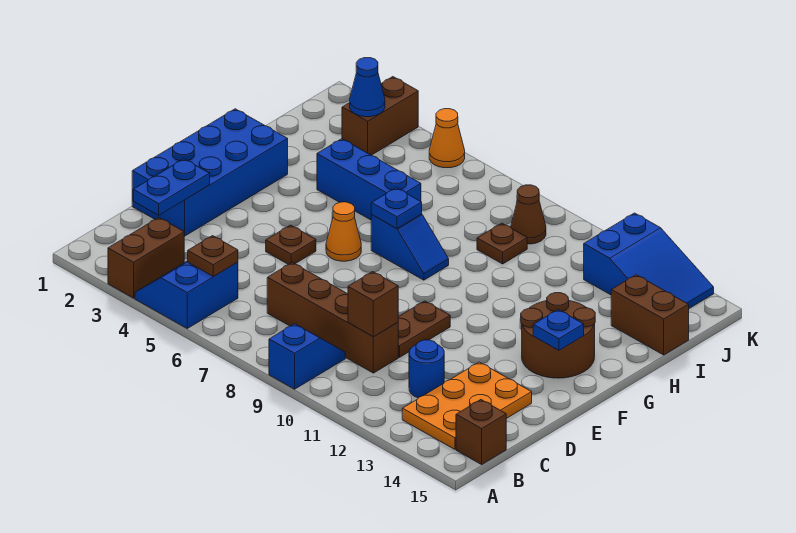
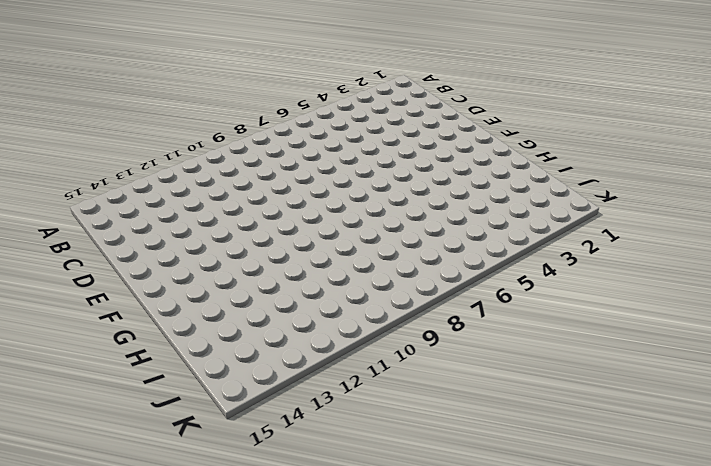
none -> brown 1x2 brick [108,218,184,298]
none -> blue 2x2 slope [135,261,238,328]
none -> blue 1x2 slope [269,324,345,389]

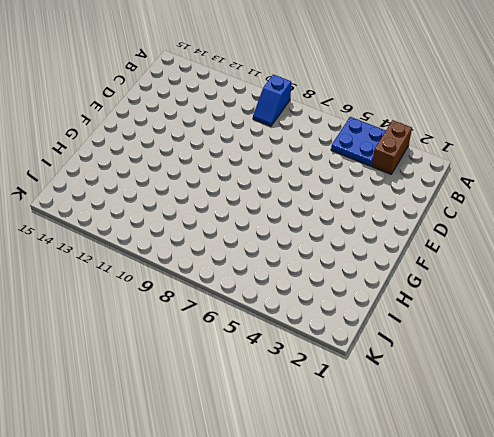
blue 2x2 plate [331,117,386,166] -> blue 2x2 slope [135,261,238,328]
none -> orange 2x3 plate [402,362,532,449]
none -> brown 1x1 brick [456,400,506,464]
none -> brown 1x4 brick [267,263,398,373]

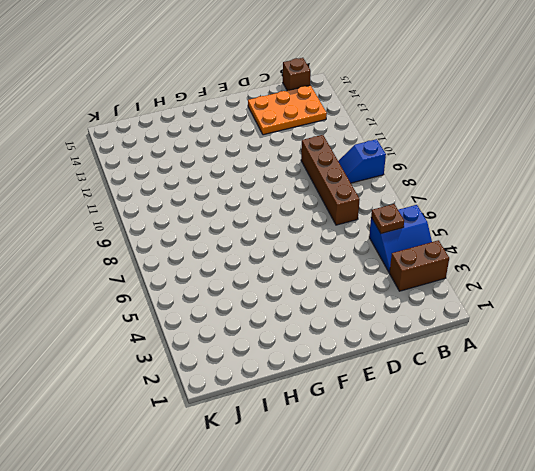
none -> blue 1x1 round brick [409,340,444,398]
none -> blue 2x4 brick [132,109,288,236]
none -> brown 1x2 plate [398,301,450,357]

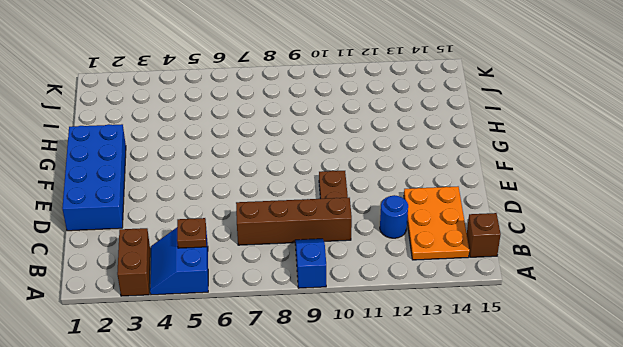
none -> brown 1x1 plate [266,225,316,265]
none -> orange 1x1 cone [326,202,361,261]
none -> brown 2x2 round brick [521,293,595,378]

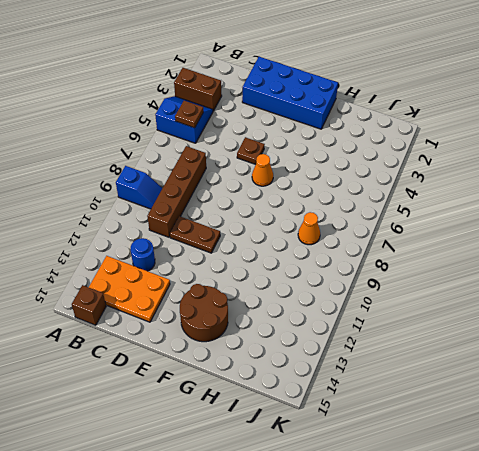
orange 1x1 cone [298,212,320,245] -> orange 1x1 cone moved to [429,109,465,168]
none -> blue 1x2 slope [371,214,449,280]
none -> blue 1x3 brick [317,139,421,220]
none -> brown 1x1 plate [477,223,527,264]

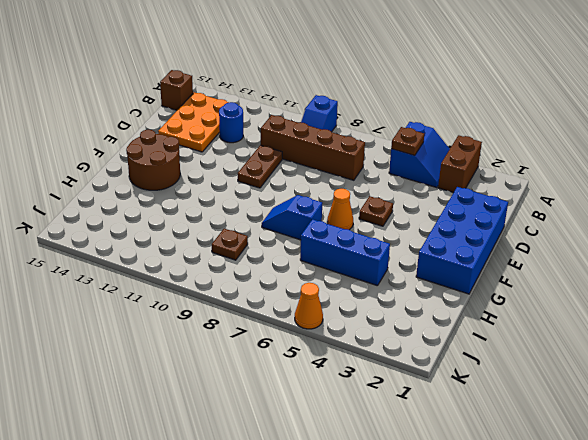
none -> brown 1x2 brick [611,275,689,355]
none -> brown 1x2 brick [342,77,418,155]
none -> brown 1x1 cone [511,185,546,244]

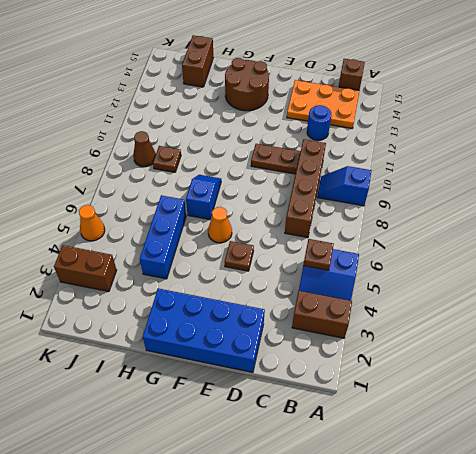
none -> blue 2x3 slope [584,213,714,308]
none -> blue 1x2 plate [133,159,210,215]
none -> brown 1x1 brick [348,272,398,337]

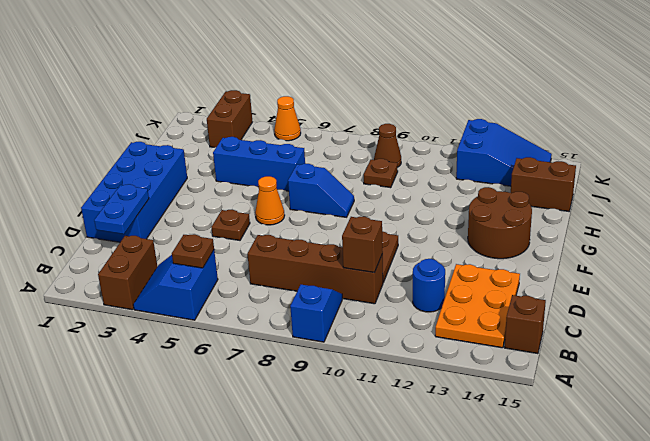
none -> blue 1x1 plate [533,310,584,350]
none -> blue 1x1 plate [371,188,422,229]
none -> blue 1x1 cone [350,58,385,117]

